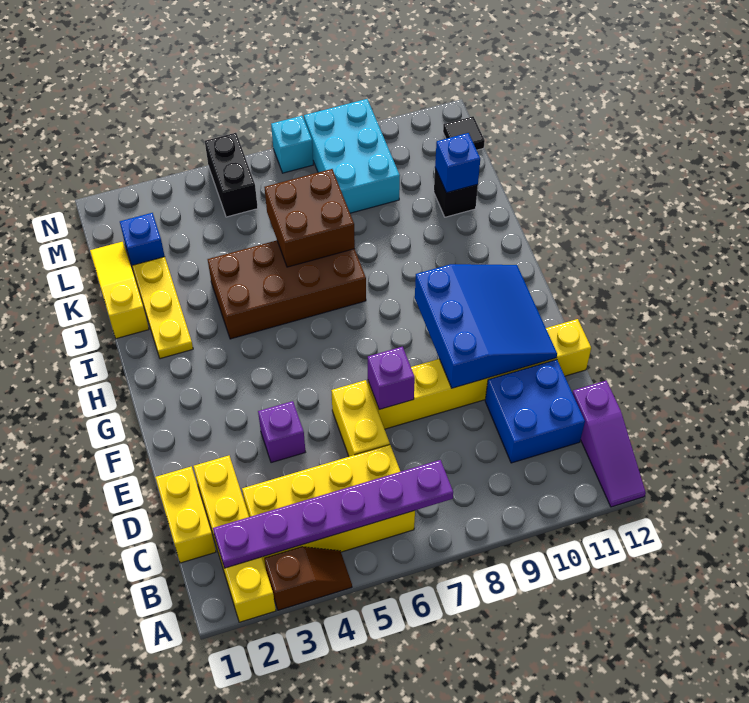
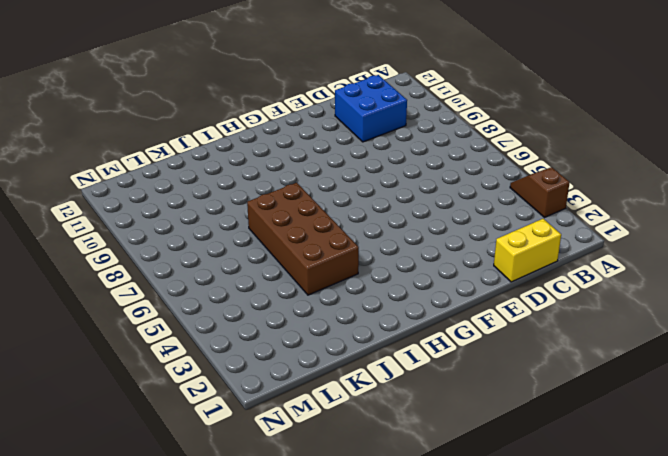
none -> yellow 1x4 brick [194,456,276,622]
none -> purple 1x3 slope [572,381,646,507]
none -> yellow 2x4 brick [242,445,415,568]

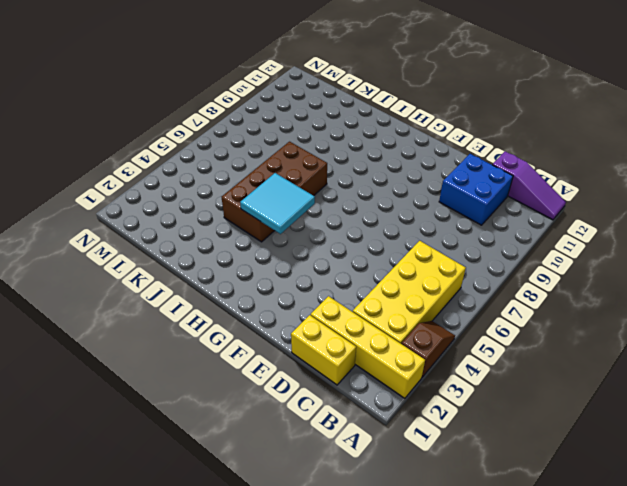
cyan 2x2 tile [240,173,315,234] -> none
none -> yellow 1x2 brick [331,380,390,457]
none -> purple 1x1 brick [258,401,305,463]
none -> yellow 1x6 brick [368,319,591,429]

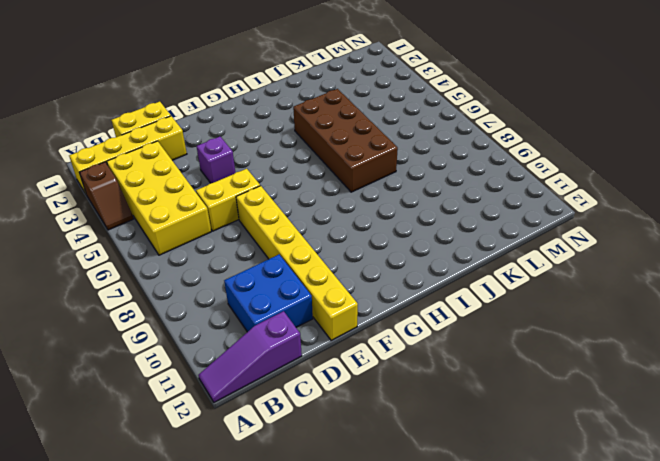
none -> yellow 1x3 plate [132,257,193,359]
none -> yellow 1x3 slope [90,242,149,339]
none -> black 1x1 brick [434,168,478,217]

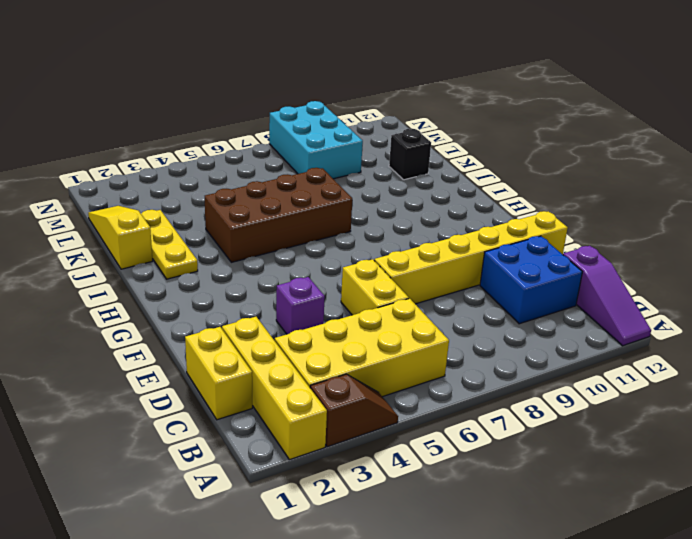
none -> blue 1x1 brick [120,213,165,265]
none -> black 1x2 brick [205,133,258,217]
none -> black 1x1 tile [443,116,485,150]

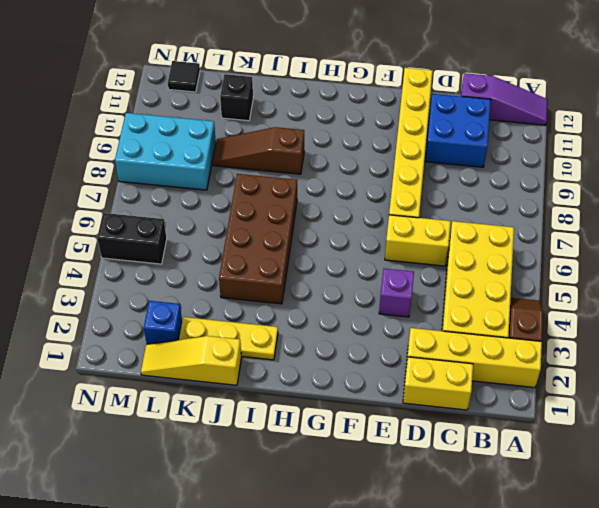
brown 1x3 slope [213,127,304,174] -> none
none -> cyan 1x1 brick [271,116,313,173]
none -> purple 1x6 plate [213,460,453,568]
none -> purple 1x1 brick [368,347,415,410]

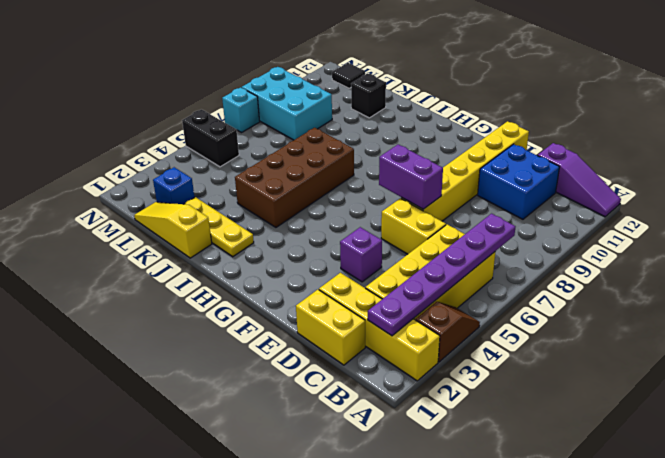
purple 1x2 brick [379,144,443,209] -> purple 1x1 brick [368,347,415,410]
none -> blue 3x3 slope [415,264,557,388]
none -> brown 2x2 brick [265,169,355,267]
none -> blue 1x1 brick [435,133,480,193]

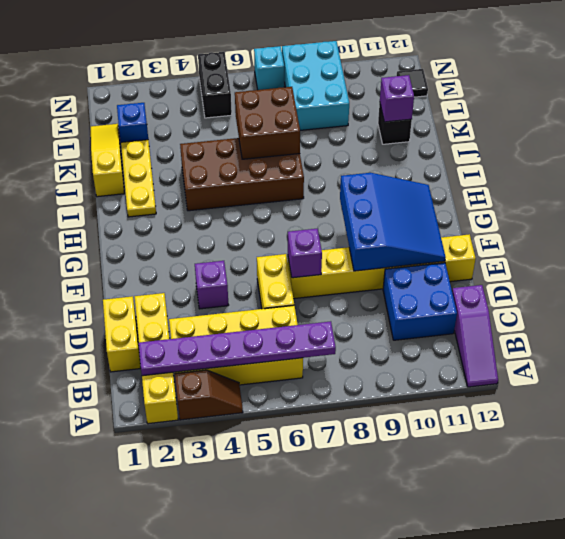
purple 1x1 brick [380,75,414,122] -> blue 1x1 brick [435,133,480,193]

